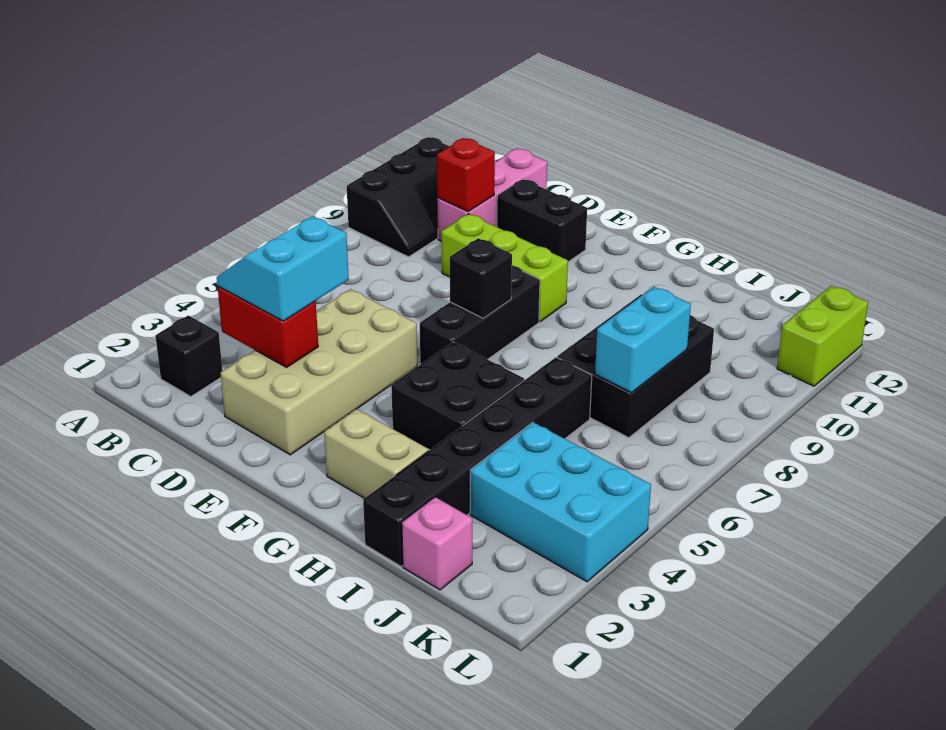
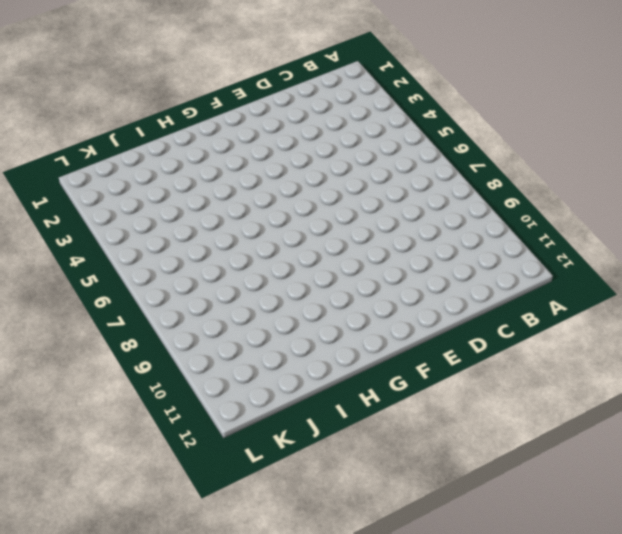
none -> black 2x3 slope [347,137,449,257]
none -> black 1x1 brick [156,315,222,396]
none -> pink 1x3 brick [437,149,547,242]

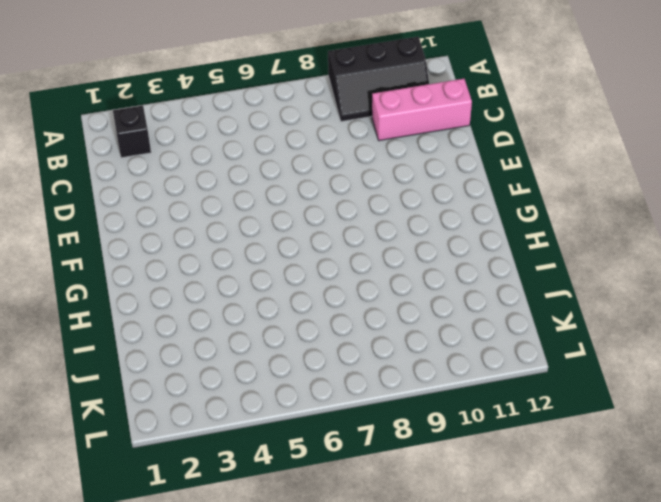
none -> tan 2x4 brick [221,289,417,455]
none -> lime 1x3 brick [441,214,568,321]
none -> black 1x2 brick [497,179,587,262]

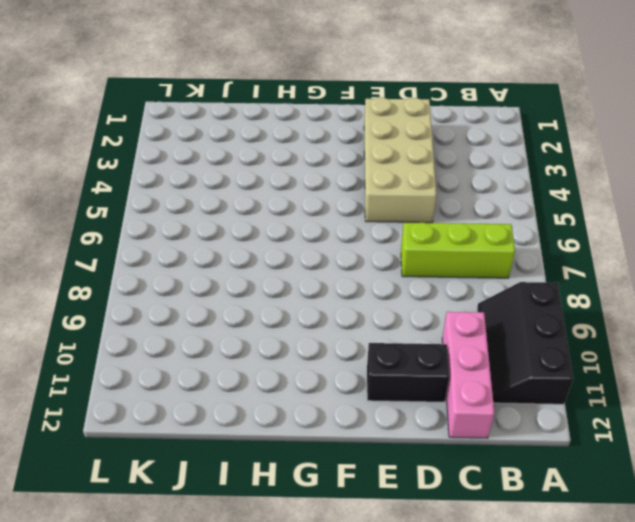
lime 1x3 brick [401,222,515,278] -> lime 1x3 brick moved to [441,214,568,321]
none -> black 1x1 brick [156,315,222,396]
none -> black 1x3 brick [420,266,540,364]
none -> tan 1x2 brick [324,409,429,498]

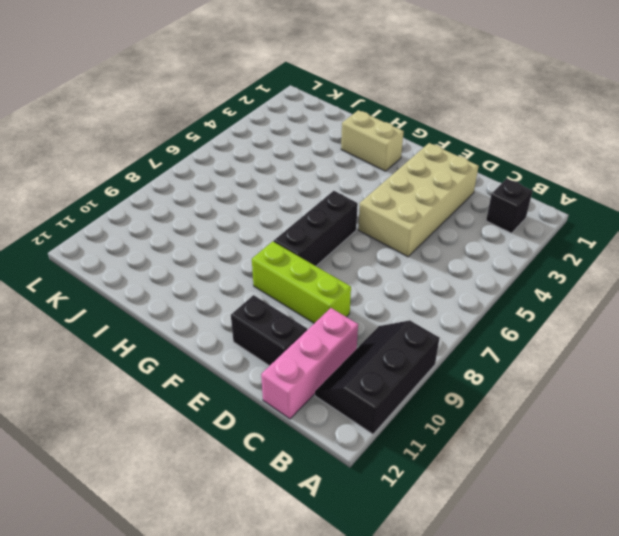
none -> black 2x2 brick [391,342,524,450]
none -> black 1x6 brick [363,357,592,566]
none -> black 2x3 brick [557,295,714,438]

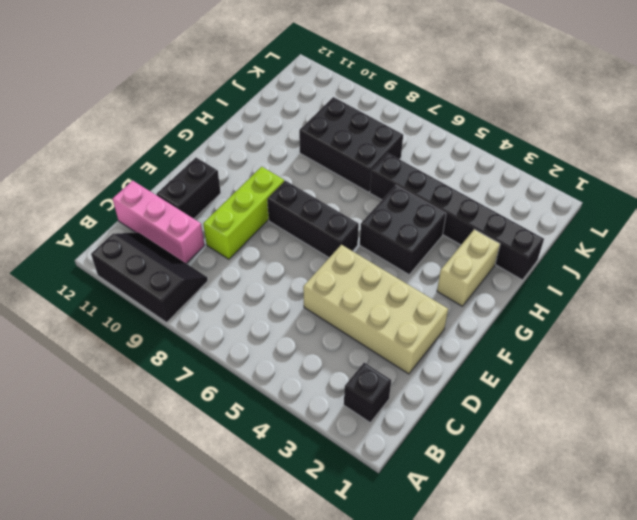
none -> pink 1x1 brick [402,497,472,590]
none -> cyan 2x3 brick [470,422,651,582]
none -> lime 1x2 brick [777,286,868,386]

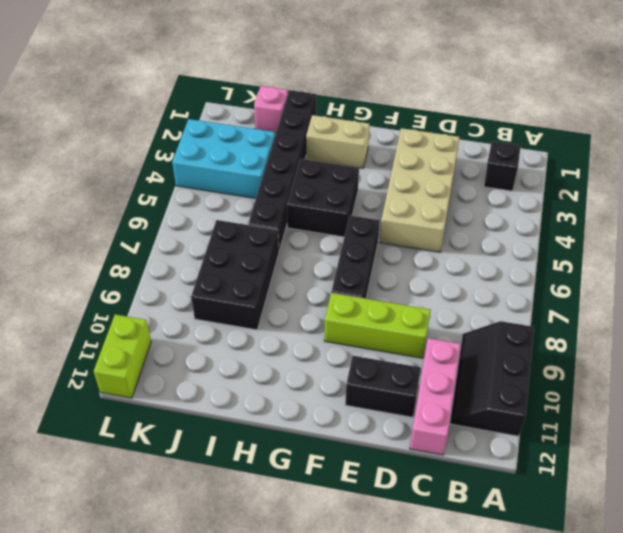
none -> red 1x2 brick [218,287,318,367]
none -> red 1x1 brick [437,138,495,212]
none -> black 1x1 brick [450,238,512,318]

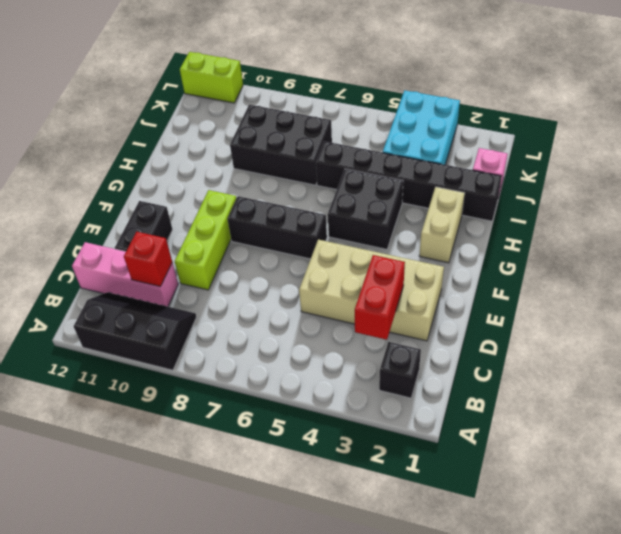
none -> black 1x1 brick [450,238,512,318]
none -> cyan 1x2 brick [595,287,691,393]
none -> cyan 2x2 slope [217,216,349,321]

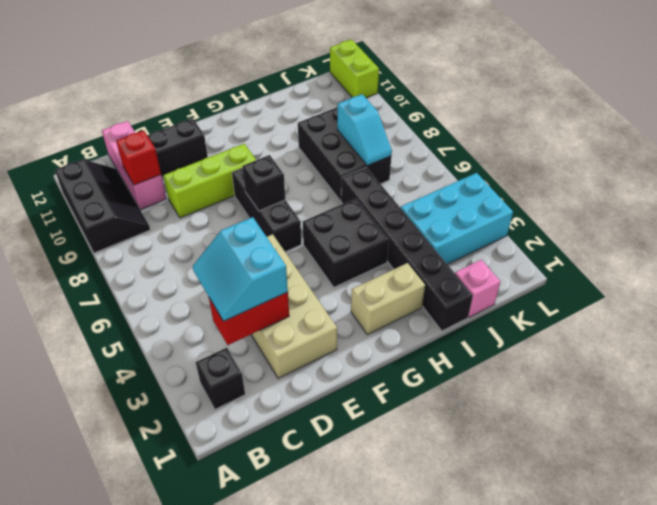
cyan 1x2 slope [337,94,392,165] -> cyan 1x2 brick [595,287,691,393]

